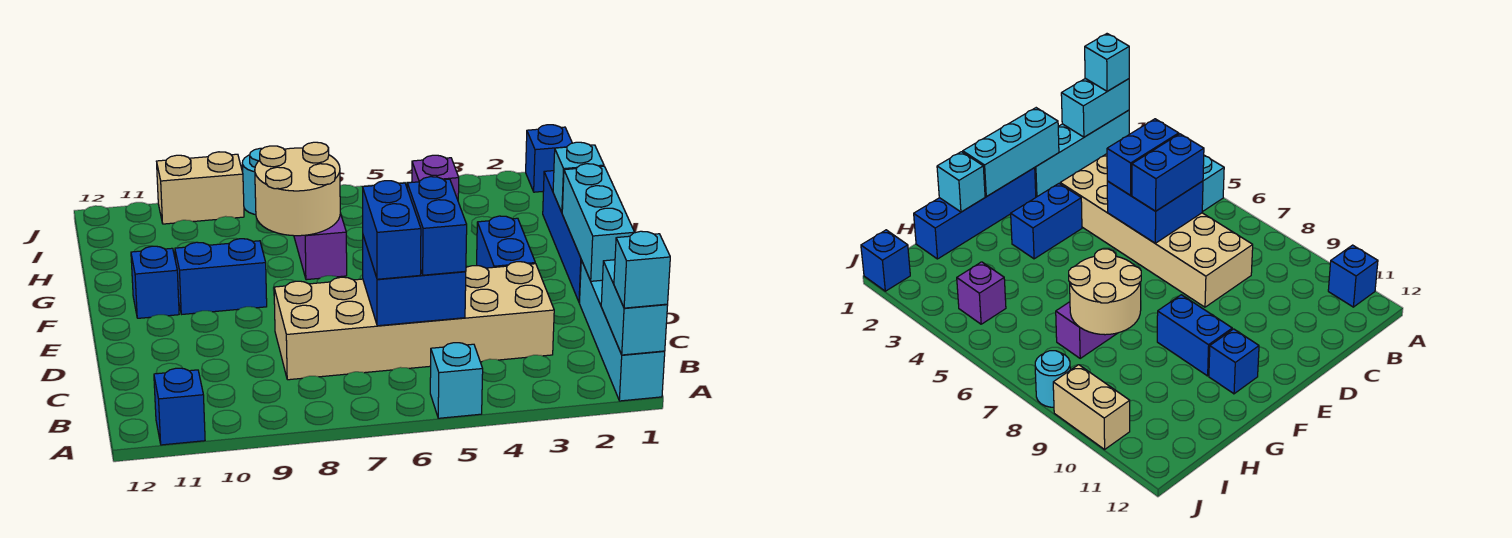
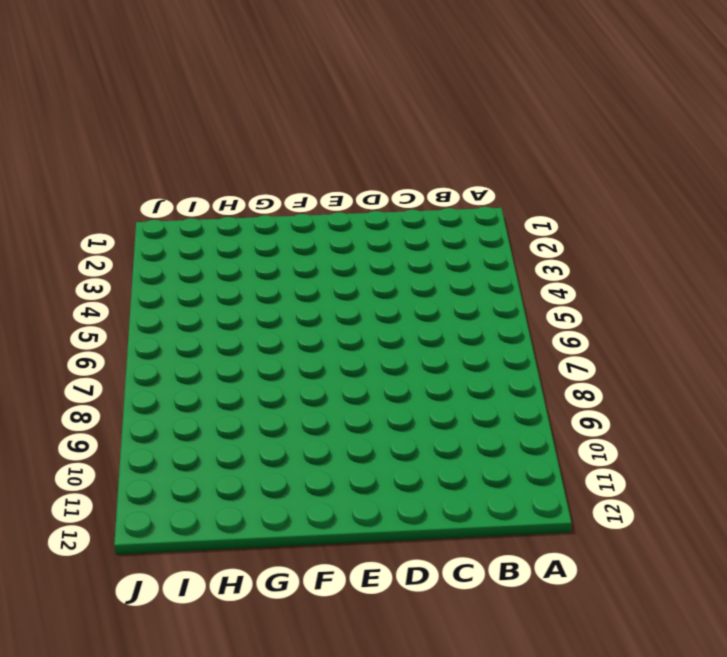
none -> cyan 1x4 brick [580,260,665,401]
none -> cyan 1x1 brick [430,343,483,418]
none -> blue 1x1 brick [154,368,205,445]

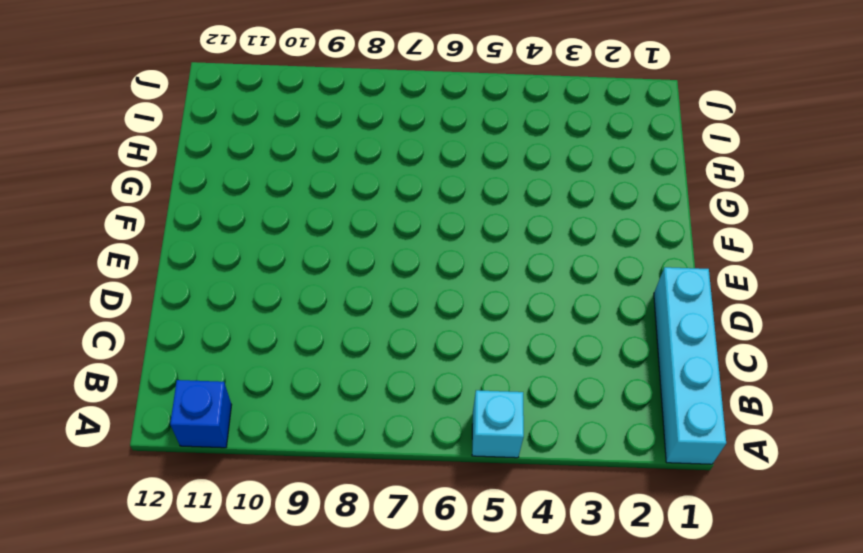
none -> tan 2x6 brick [274,262,554,380]
none -> blue 1x4 brick [543,171,581,303]
none -> blue 1x2 brick [477,216,535,268]

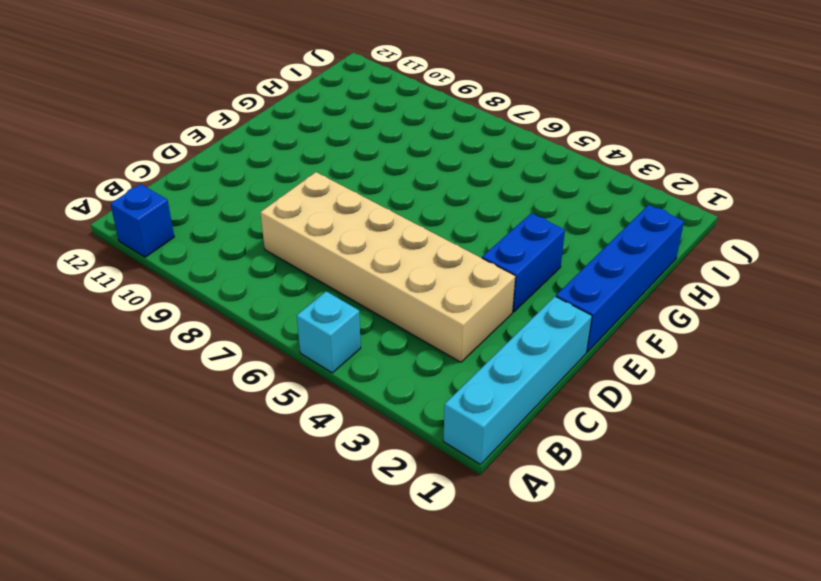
none -> blue 1x2 brick [175,239,267,314]
none -> blue 1x1 brick [131,246,179,318]
none -> purple 1x2 brick [294,213,347,280]

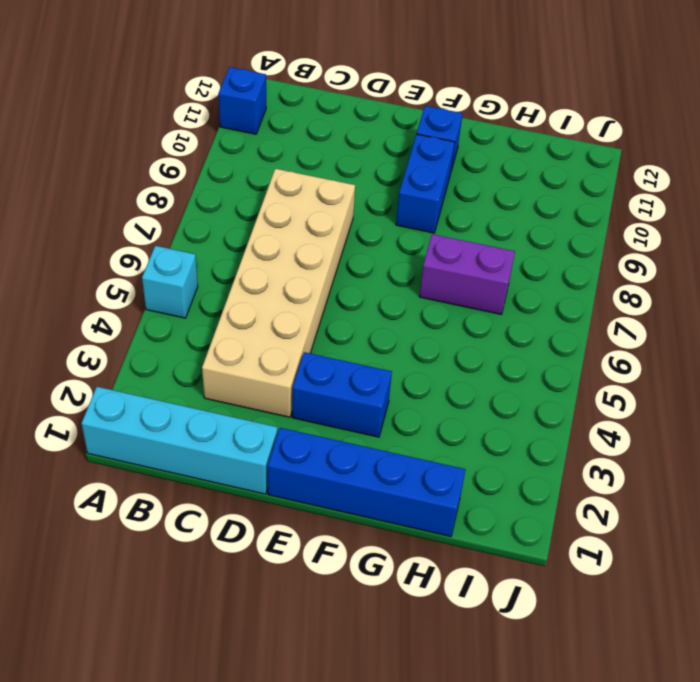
none -> purple 1x1 brick [412,155,459,200]
none -> blue 1x1 brick [526,125,572,192]
none -> cyan 1x1 round brick [242,148,263,215]

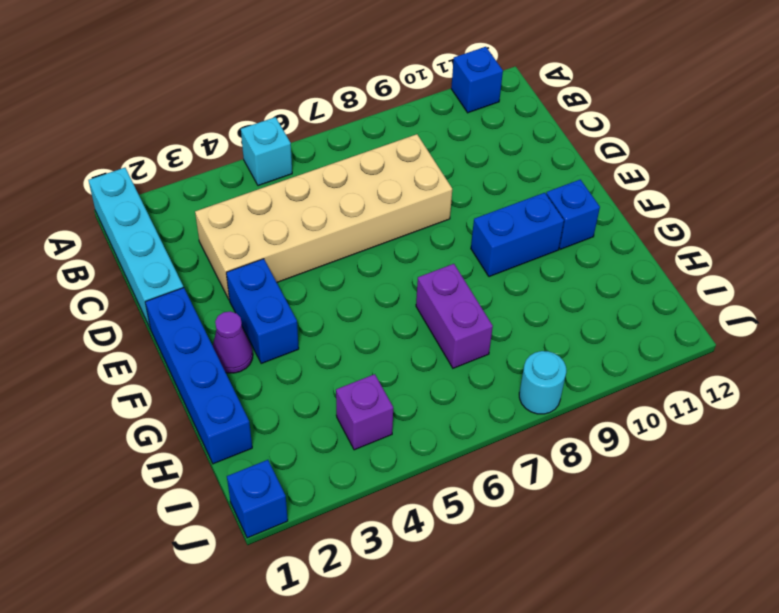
purple 1x1 cone [213,311,253,373] -> none
none -> tan 1x2 brick [156,152,244,224]
none -> cyan 1x2 brick [601,260,668,355]
none -> blue 2x2 brick [363,236,466,326]

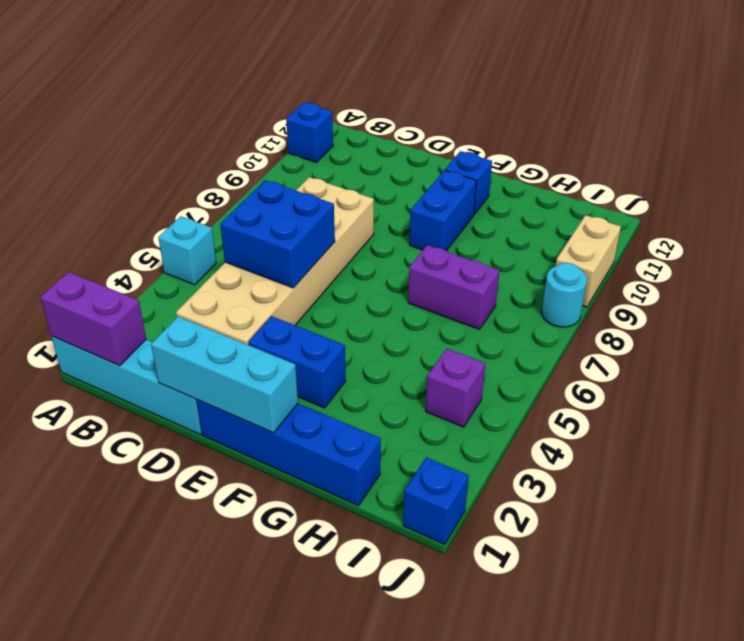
purple 1x2 brick [40,272,146,366] -> cyan 1x2 brick [601,260,668,355]
none -> cyan 1x1 brick [553,142,604,212]
none -> tan 2x2 round brick [255,142,340,236]
none -> cyan 1x1 brick [614,231,670,308]

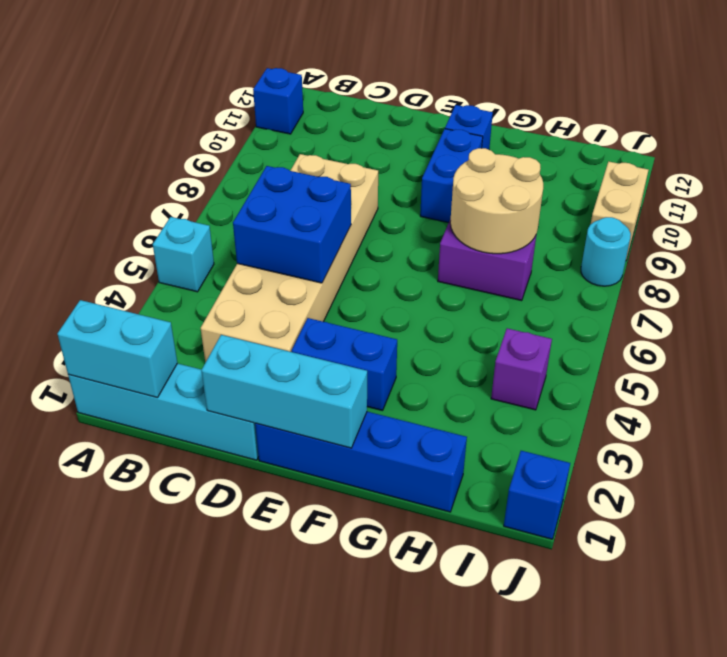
none -> cyan 1x1 brick [553,142,604,212]
none -> cyan 1x1 brick [614,231,670,308]
none -> blue 1x2 brick [407,177,467,275]

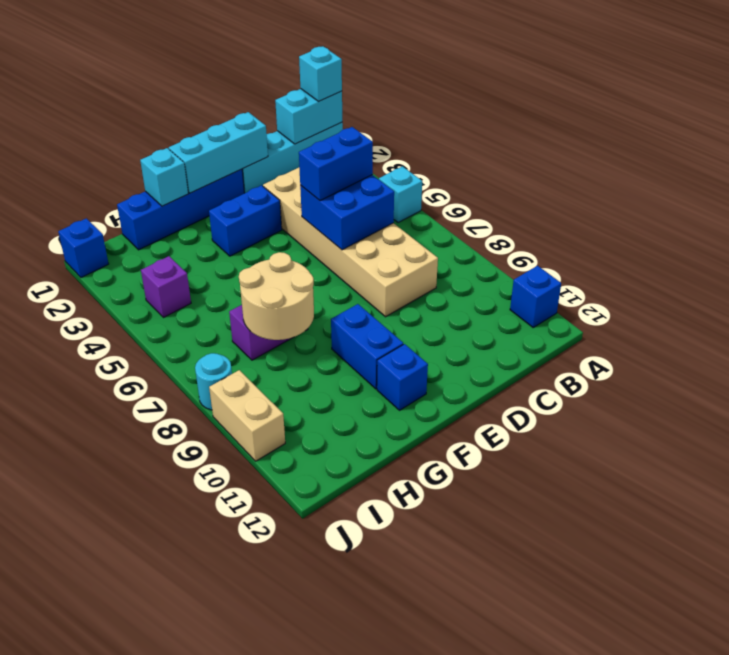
none -> blue 1x2 brick [363,181,421,279]

